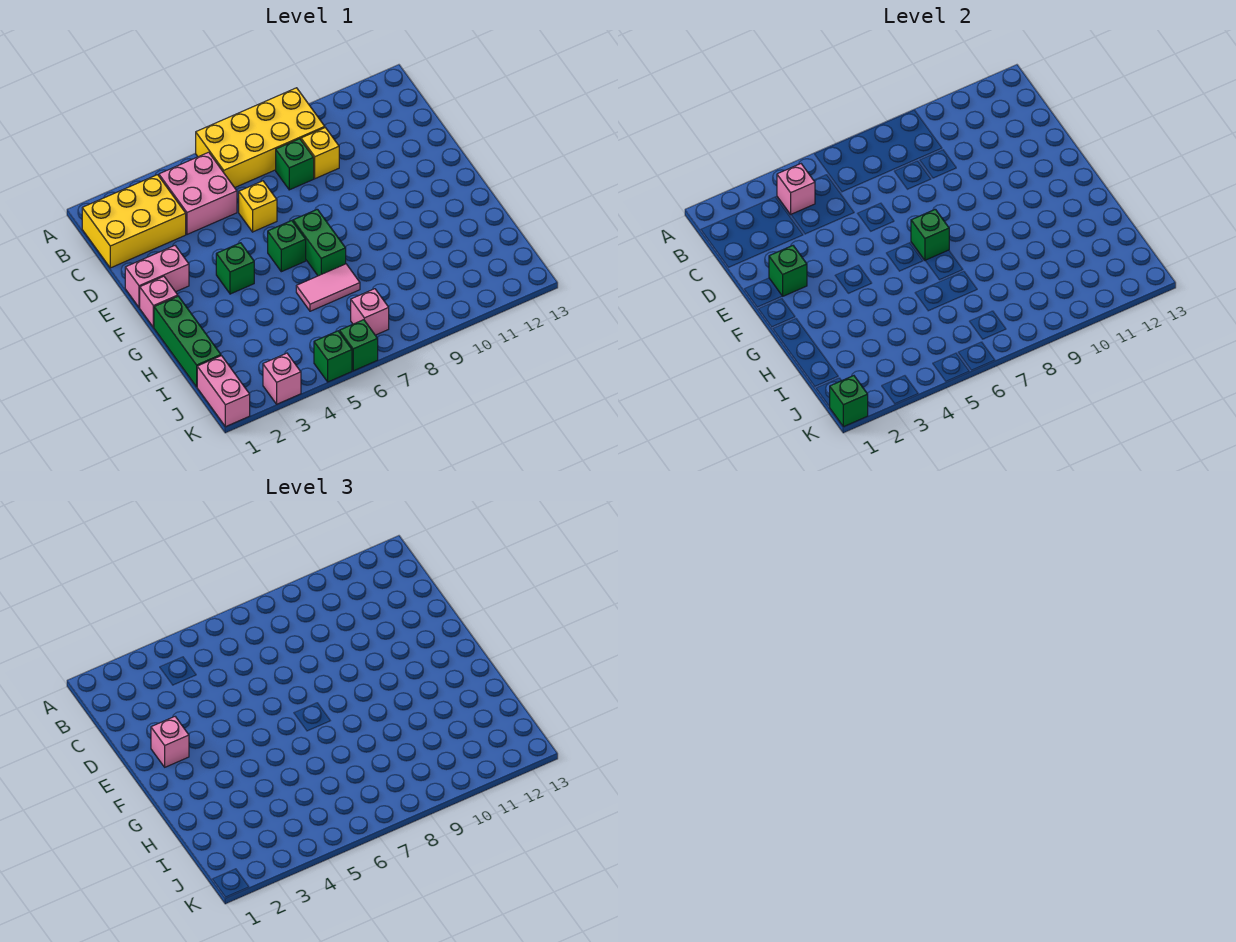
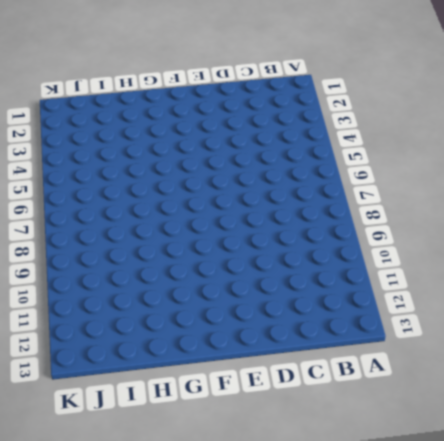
none -> yellow 2x4 brick [196,88,325,188]
none -> yellow 2x3 brick [82,175,186,268]
none -> pink 2x2 brick [159,152,237,234]

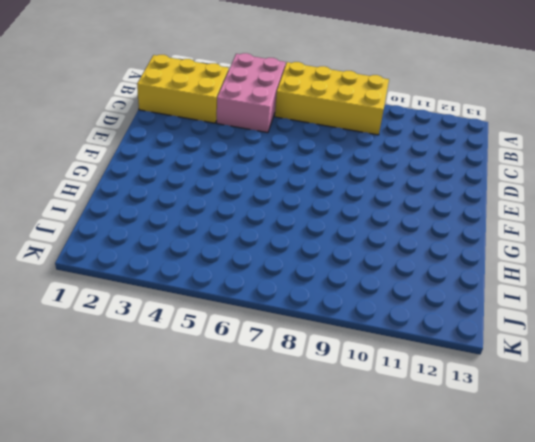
pink 2x3 brick [217,53,286,133] -> pink 2x2 brick [159,152,237,234]
none -> green 1x1 brick [276,139,314,190]
none -> yellow 1x1 brick [301,128,339,179]
none -> yellow 1x1 brick [239,181,277,232]

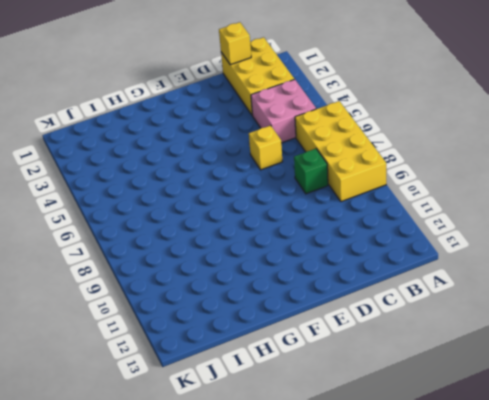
yellow 1x1 brick [219,22,251,65] -> yellow 1x1 brick moved to [301,128,339,179]
none -> pink 1x2 brick [125,246,189,308]
none -> pink 1x1 brick [140,276,178,328]
none -> green 1x1 brick [216,243,254,294]

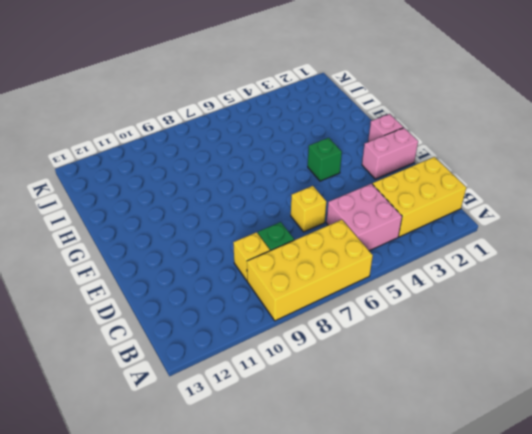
none -> green 1x1 brick [268,221,306,272]
none -> green 1x2 brick [293,209,346,276]
none -> green 1x3 brick [154,296,221,387]

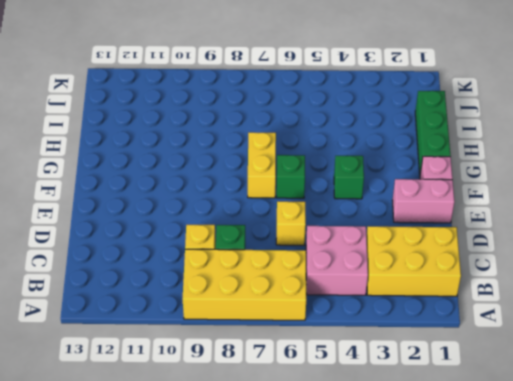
yellow 1x2 brick [248,132,276,198] -> green 1x2 brick [293,209,346,276]
none -> pink 1x2 tile [296,264,360,311]
none -> pink 1x2 brick [197,356,250,427]
none -> pink 1x1 brick [351,289,389,335]

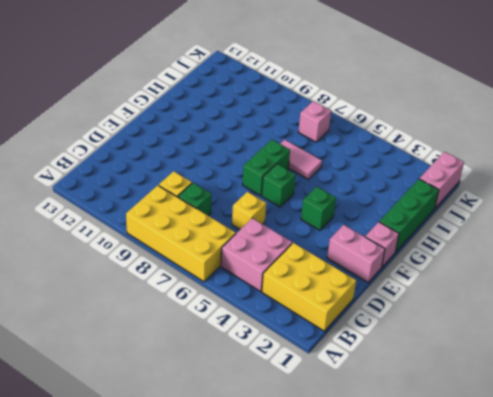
none -> pink 1x1 brick [263,353,301,404]
none -> green 1x1 brick [314,331,352,382]
none -> green 1x1 brick [340,320,378,371]

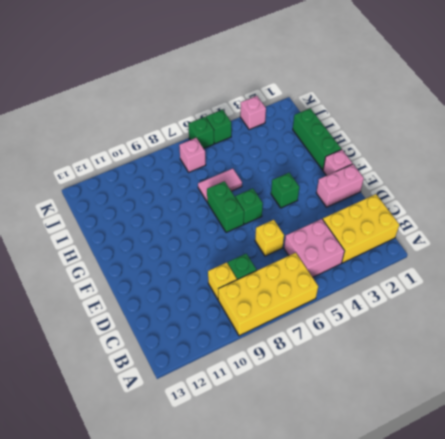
none -> pink 1x2 brick [197,356,250,427]
none -> pink 1x1 brick [777,164,815,214]
none -> green 1x1 brick [769,246,807,296]

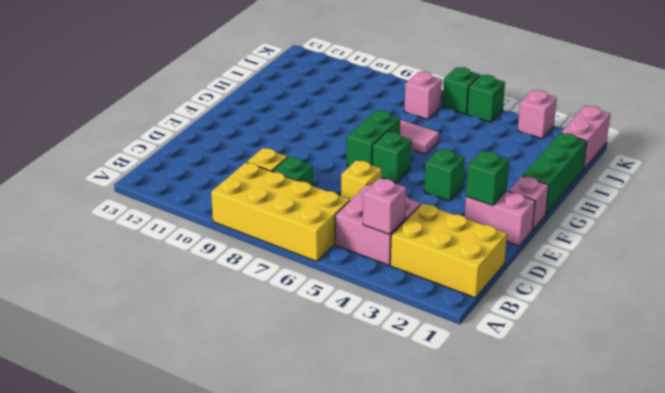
none -> green 1x1 brick [911,209,949,260]
none -> green 1x1 brick [830,376,868,427]
none -> pink 1x1 brick [151,717,189,767]

